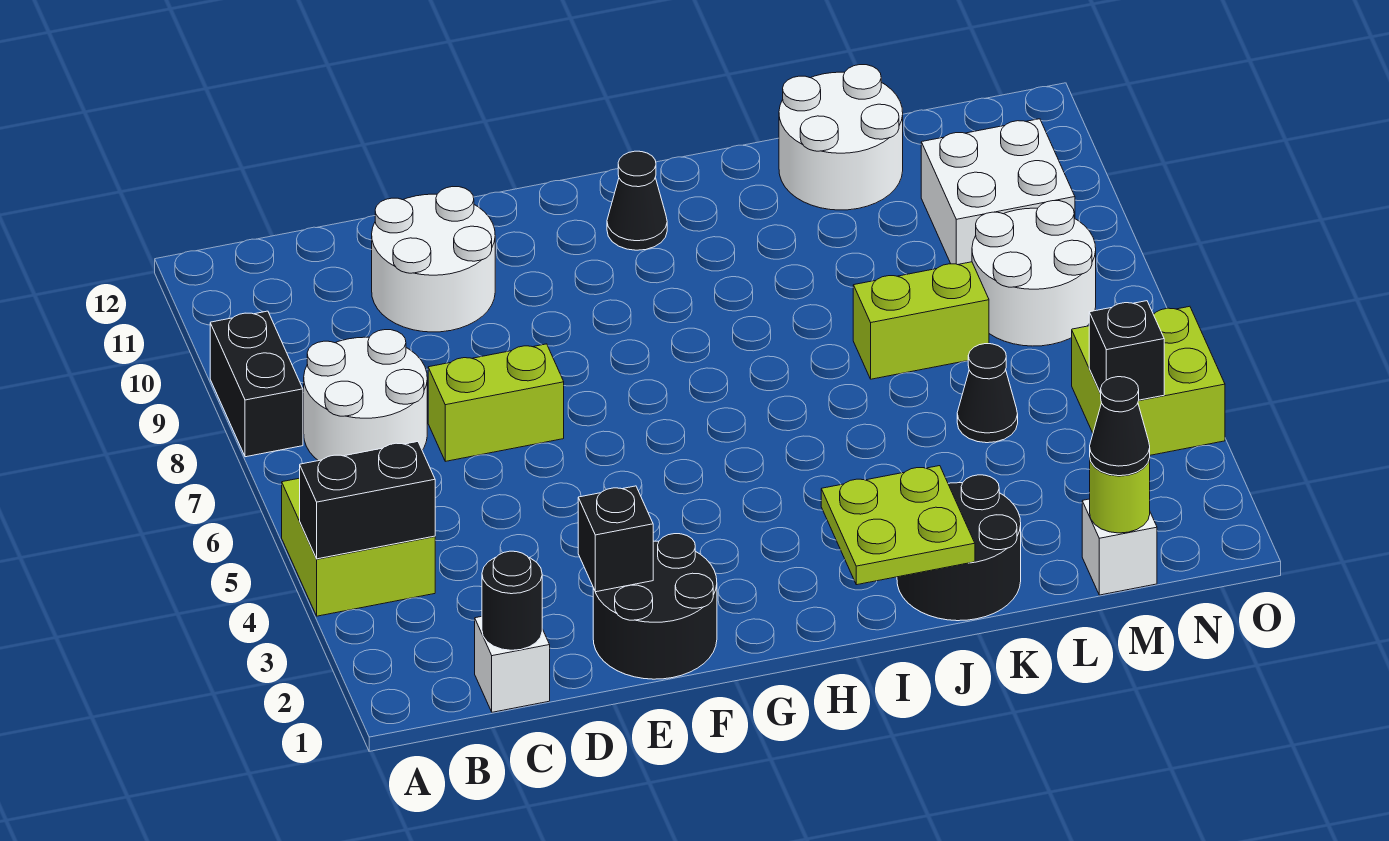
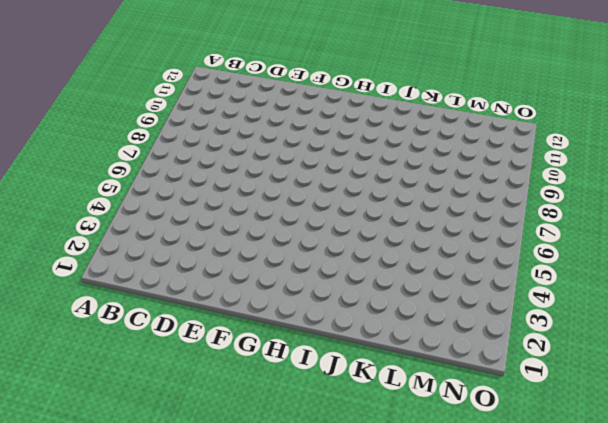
none -> lime 2x2 brick [282,478,435,616]
none -> black 1x2 brick [210,311,303,457]
none -> white 2x2 round brick [304,330,427,461]

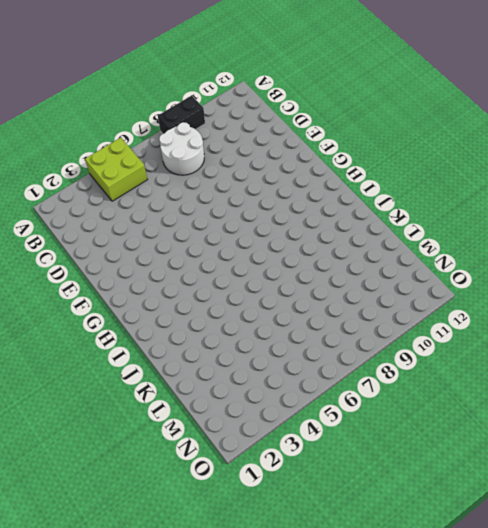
none -> white 1x1 brick [475,616,550,712]
none -> lime 1x2 brick [428,344,564,461]
none -> white 2x2 round brick [372,187,495,332]

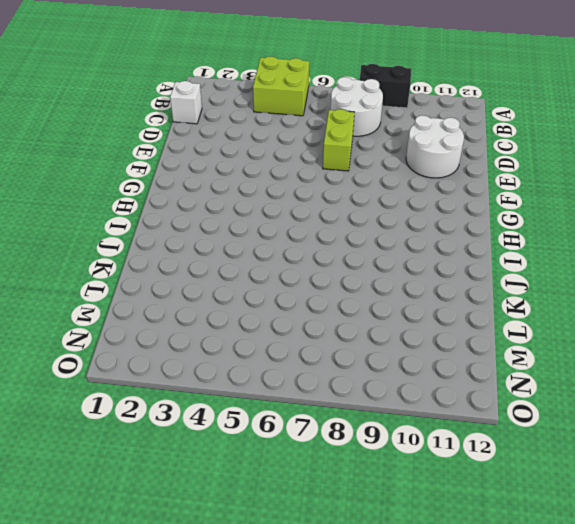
none -> black 2x2 round brick [593,534,717,679]
none -> black 1x1 cone [607,151,667,250]
none -> black 2x2 round brick [897,475,1021,621]

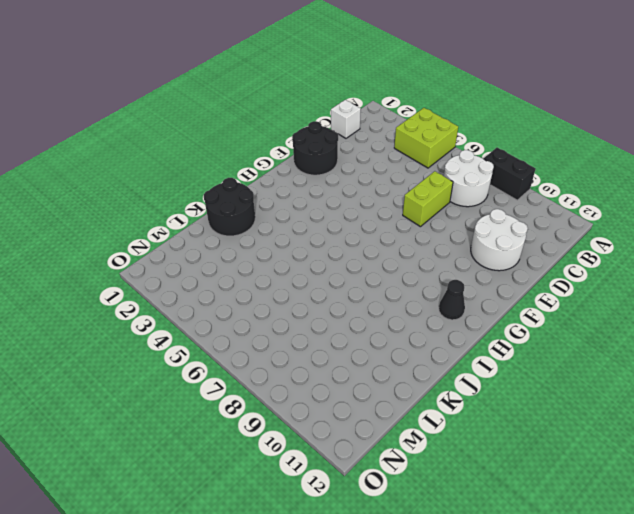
none -> lime 1x2 brick [853,262,989,379]
none -> white 2x2 round brick [779,65,903,210]
none -> black 1x1 cone [957,344,1018,443]

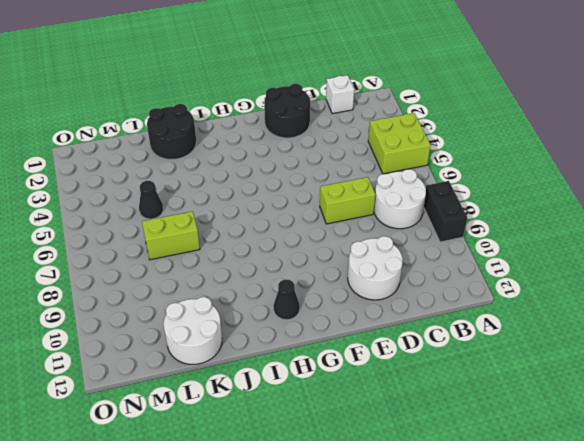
none -> white 1x1 brick [1082,499,1157,595]
none -> white 2x2 round brick [972,201,1096,346]
none -> white 2x2 brick [921,119,1075,265]

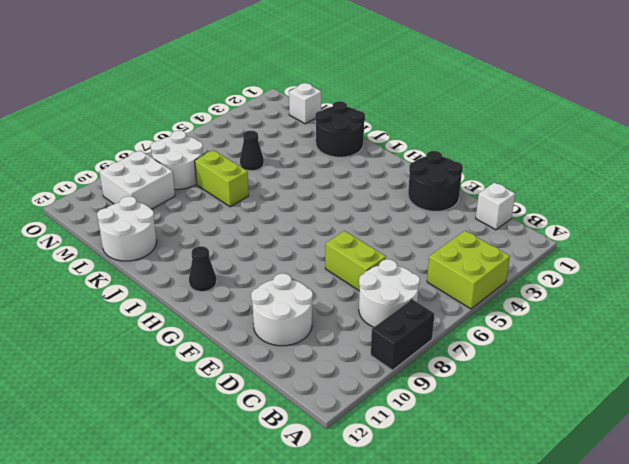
none -> lime 2x2 brick [1072,306,1225,455]
none -> black 1x2 brick [300,442,435,559]
none -> black 1x1 round brick [482,551,542,650]

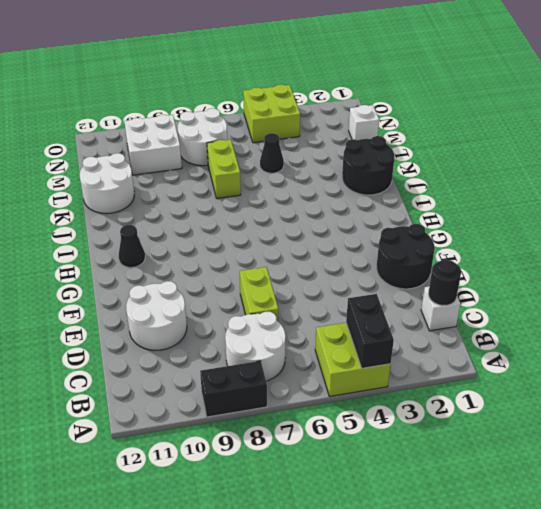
none -> black 1x1 brick [578,486,653,592]
none -> lime 2x2 plate [821,466,975,585]
none -> lime 1x1 round brick [1090,459,1150,533]

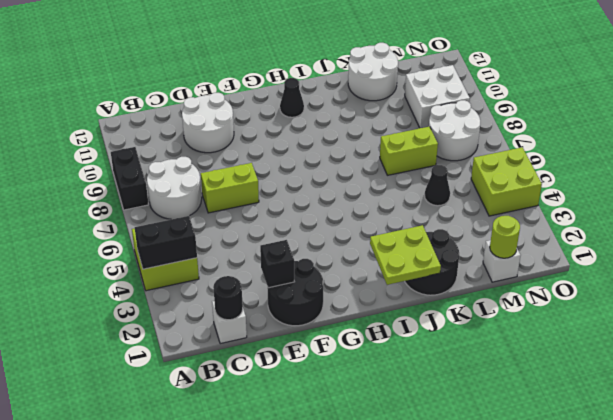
none -> black 1x1 brick [1089,301,1164,400]
none -> black 1x1 cone [1090,377,1150,476]

